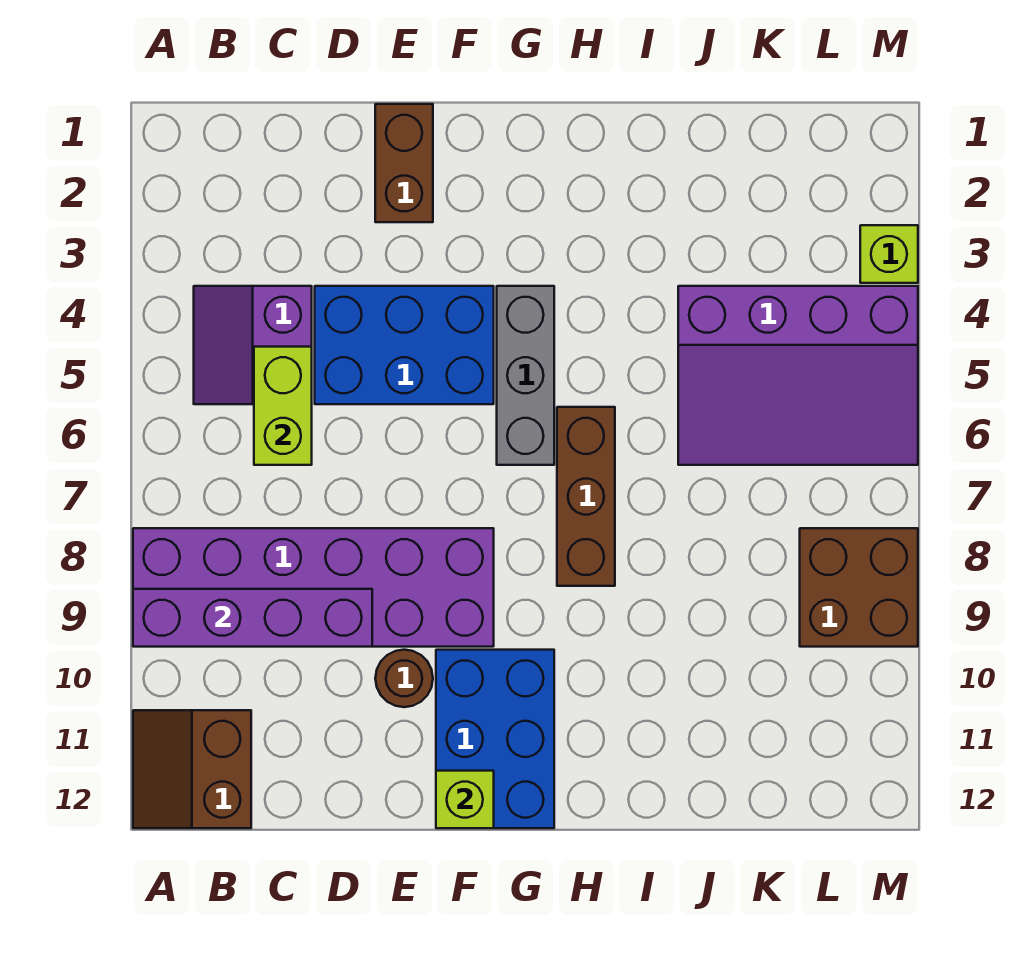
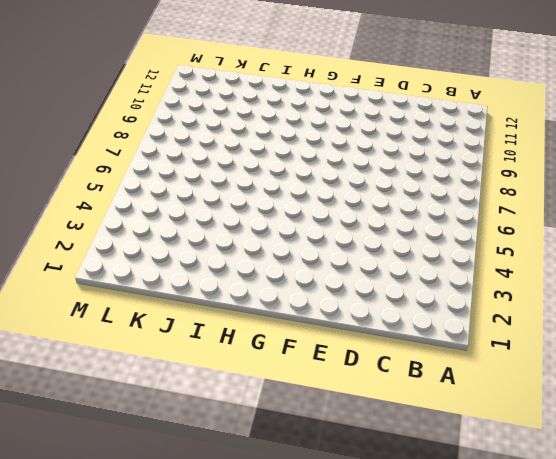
none -> purple 2x6 brick [133,528,494,647]
none -> brown 2x2 slope [133,710,251,828]
none -> purple 2x2 slope [194,286,312,404]

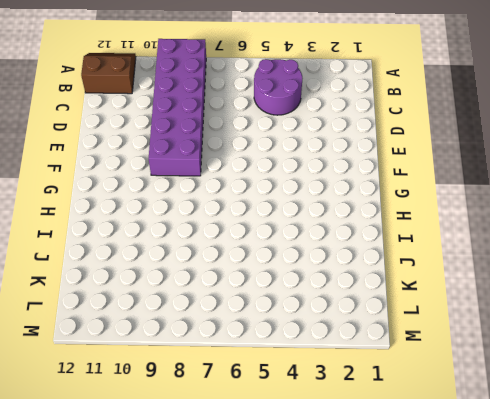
purple 2x2 round brick [254,59,302,115] -> purple 2x2 slope [194,286,312,404]
none -> blue 2x3 brick [315,286,494,404]
none -> brown 1x2 brick [375,104,433,222]
none -> brown 1x1 round brick [375,650,433,707]

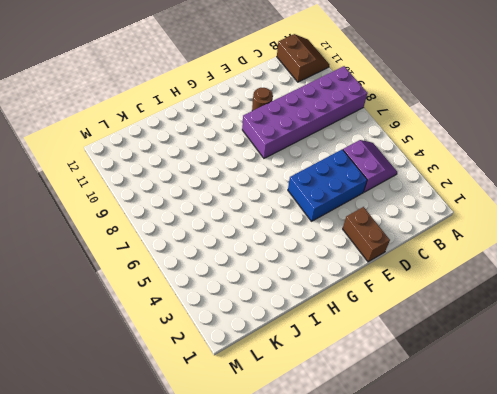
none -> blue 2x3 brick [436,650,554,828]
none -> grey 1x3 brick [497,286,554,465]
none -> brown 1x3 brick [557,407,615,586]

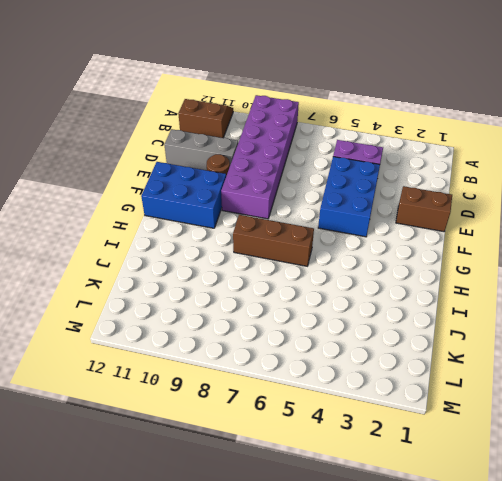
grey 1x3 brick [164,129,238,170] -> grey 1x3 brick moved to [497,286,554,465]
none -> purple 3x4 slope [678,286,918,465]
none -> brown 2x2 brick [800,528,918,647]
none -> lime 1x1 brick [860,225,918,283]

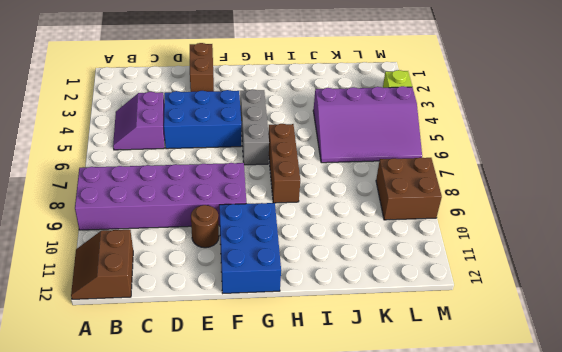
none -> purple 1x4 brick [133,589,372,647]
none -> lime 1x2 brick [254,347,312,465]
none -> lime 1x1 brick [436,771,494,828]

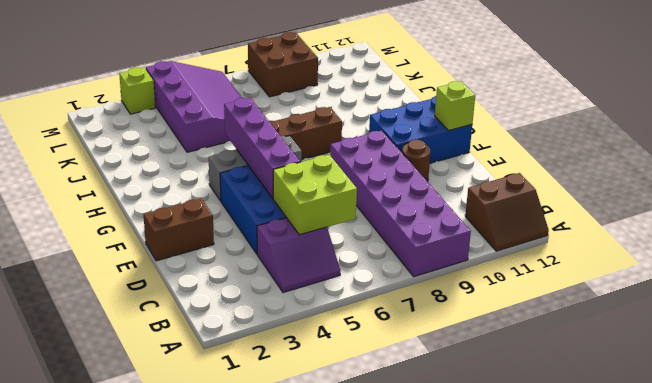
lime 2x2 brick [273,155,357,235] -> lime 1x2 brick [254,347,312,465]
purple 1x4 brick [224,98,300,198] -> purple 1x4 brick moved to [133,589,372,647]

